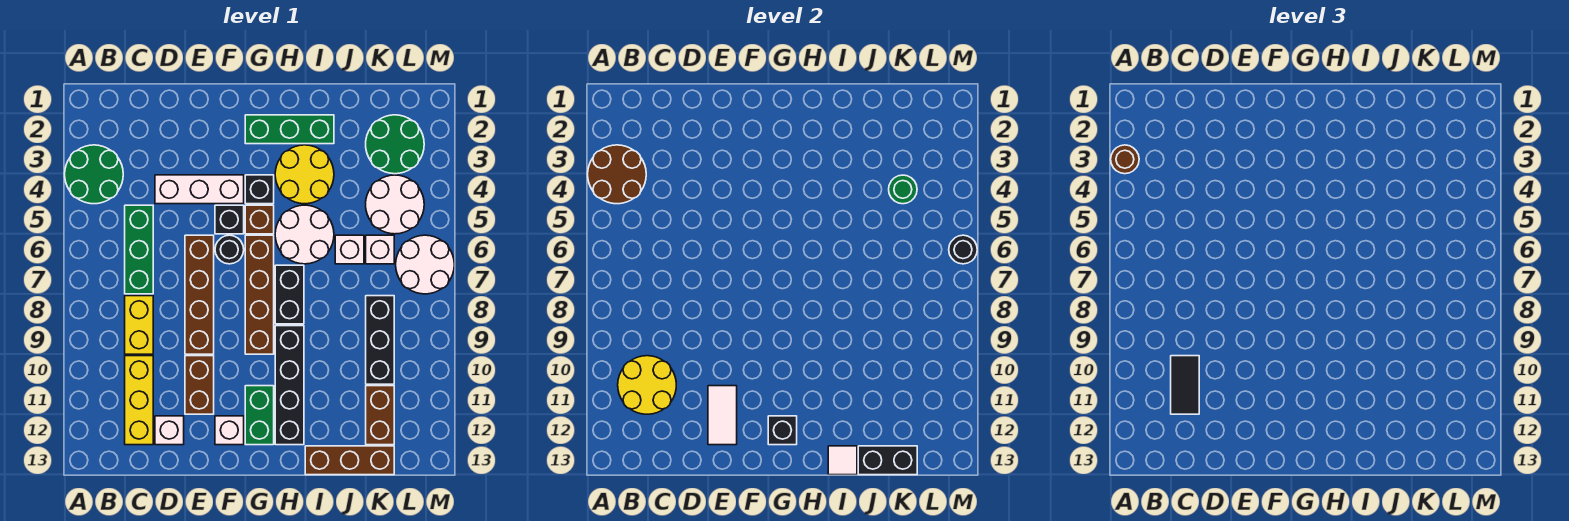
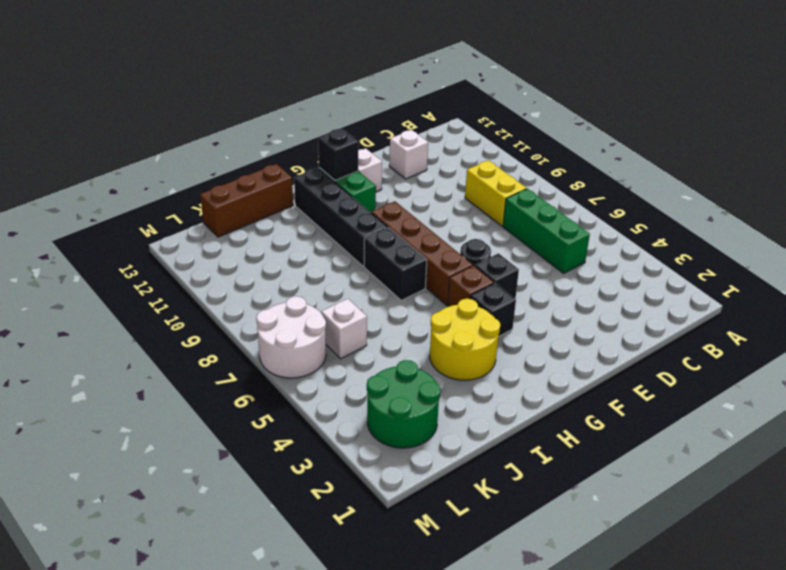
none -> green 2x2 round brick [65,145,123,204]
none -> yellow 1x3 brick [125,356,153,445]
none -> white 1x3 brick [155,175,244,204]
none -> brown 1x4 brick [185,235,214,354]

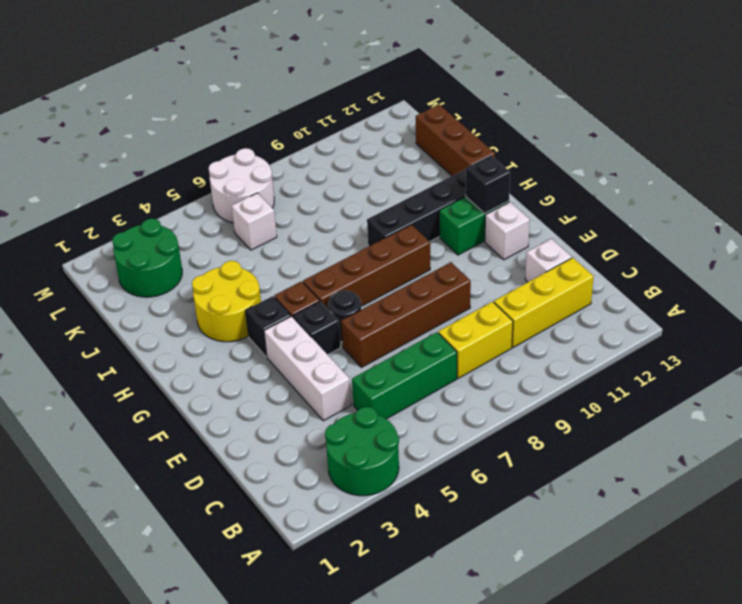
none -> brown 1x2 brick [185,356,214,414]
none -> green 1x3 brick [245,115,334,144]
none -> white 2x2 round brick [275,205,334,264]
none -> black 1x2 brick [275,265,304,324]

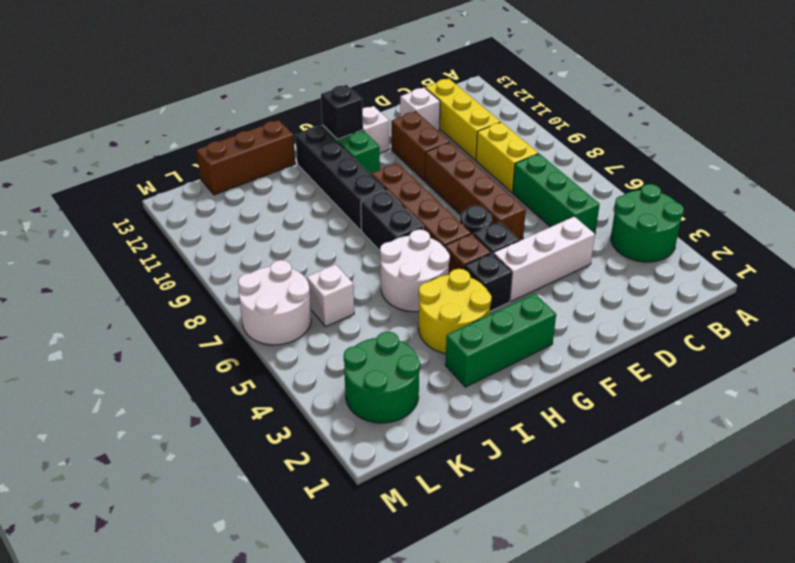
none -> white 1x1 brick [335,235,364,264]
none -> white 2x2 round brick [366,175,424,234]
none -> black 1x3 brick [366,296,394,384]
none -> brown 1x2 brick [366,386,394,445]

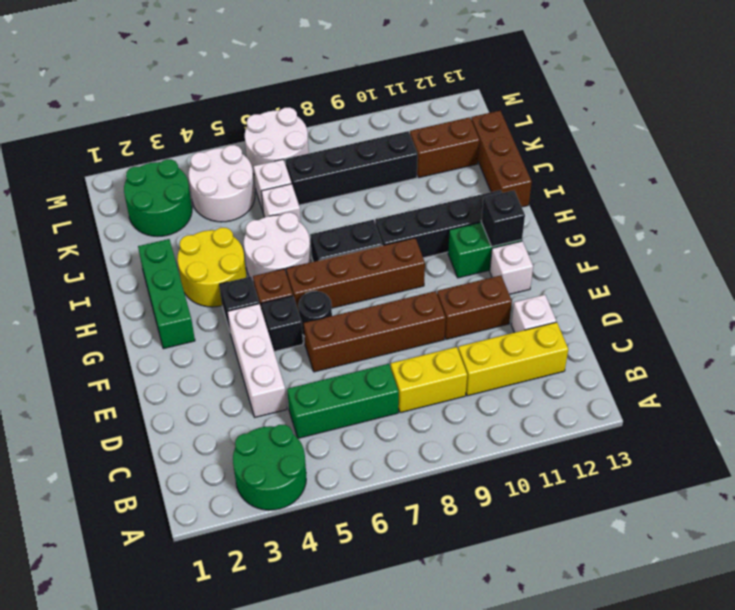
black 1x4 brick [285,131,418,205] -> black 1x3 brick [366,296,394,384]
none -> brown 2x2 round brick [588,145,646,204]
none -> yellow 2x2 round brick [618,356,676,414]
none -> white 1x2 tile [708,386,737,445]
none -> white 1x1 tile [828,446,857,475]

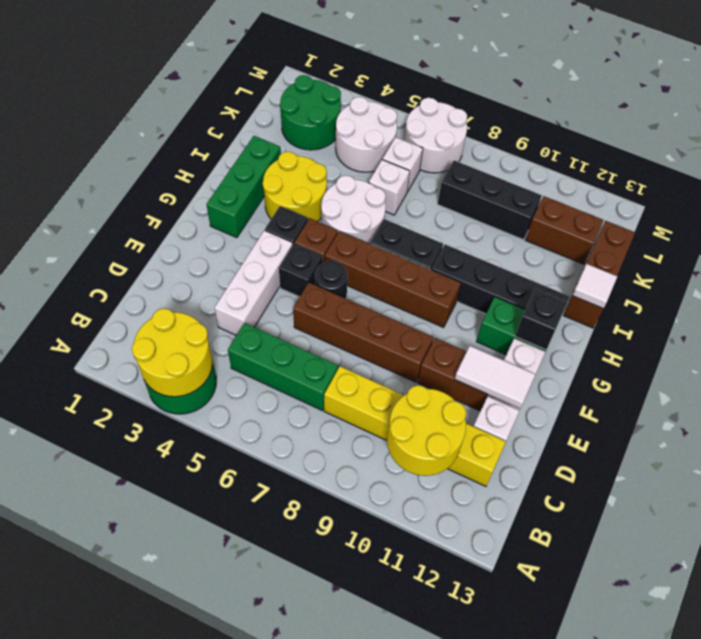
yellow 2x2 round brick [132,308,212,397] -> brown 2x2 round brick [588,145,646,204]
none -> black 1x2 brick [858,446,917,475]
none -> green 1x1 round brick [889,175,917,204]
none -> black 1x1 round brick [949,235,977,264]
none -> brown 1x1 round brick [1111,145,1139,174]

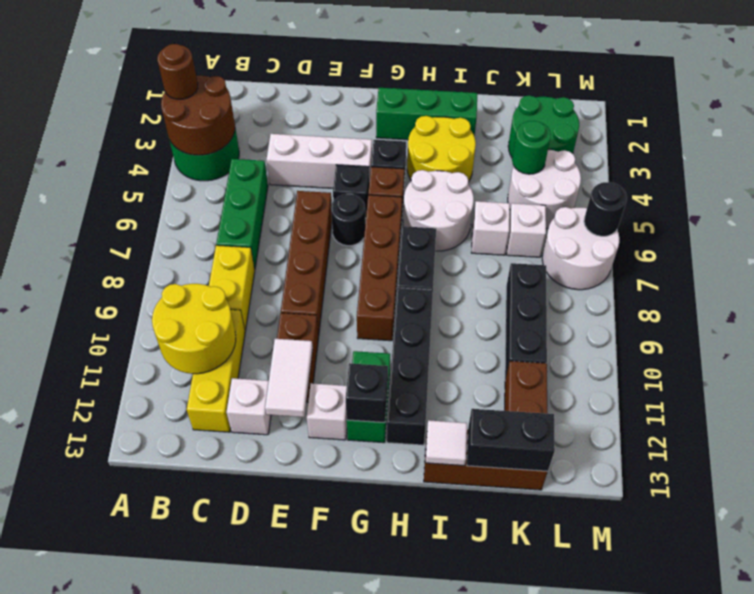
none -> black 1x2 tile [1171,356,1199,414]

